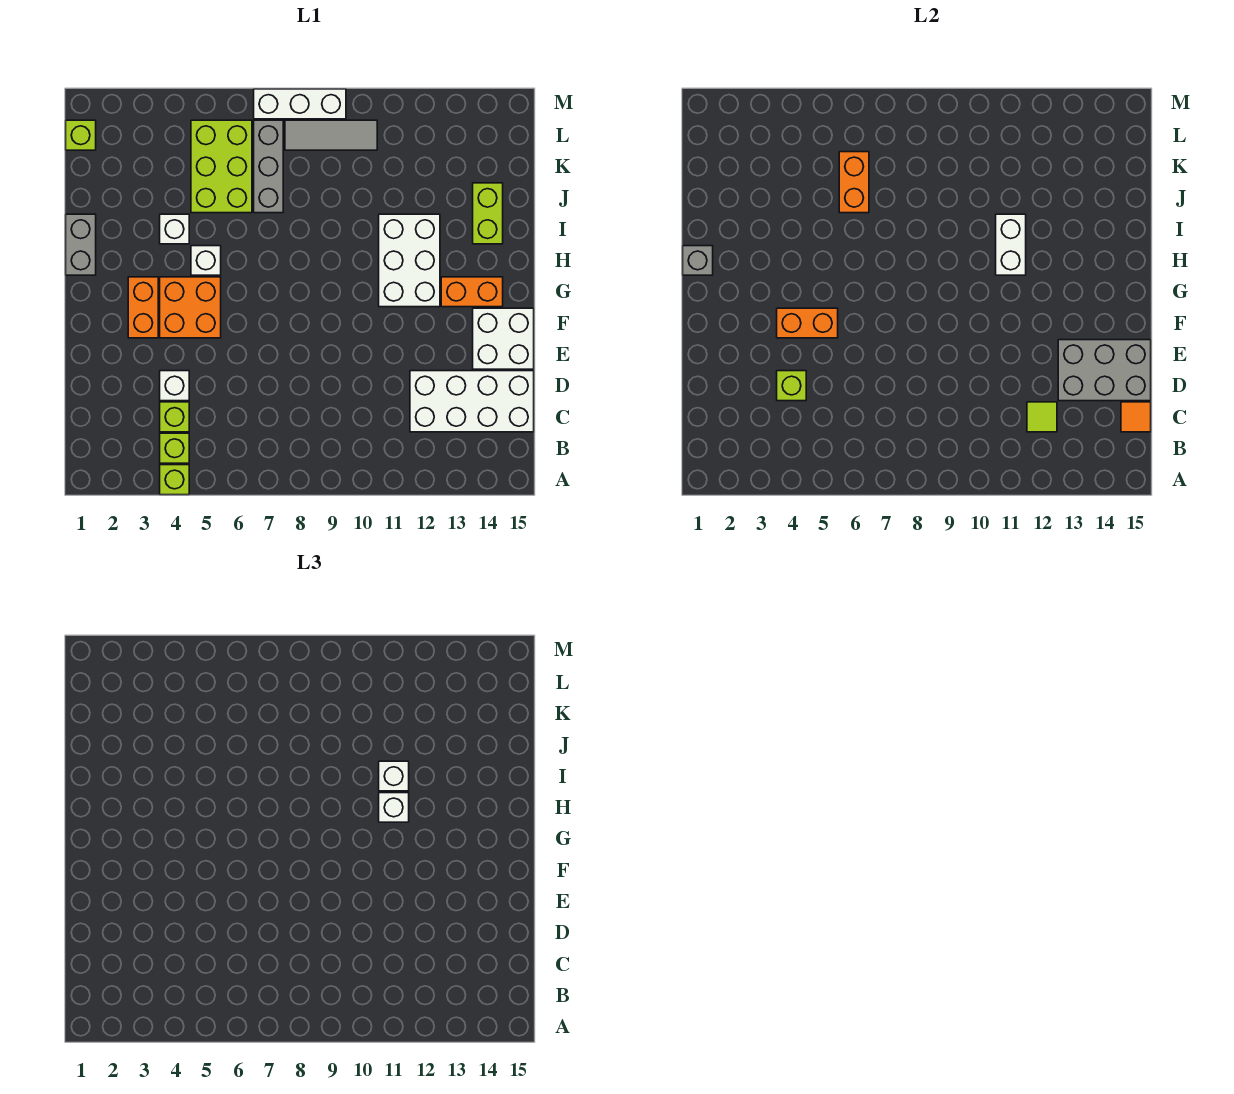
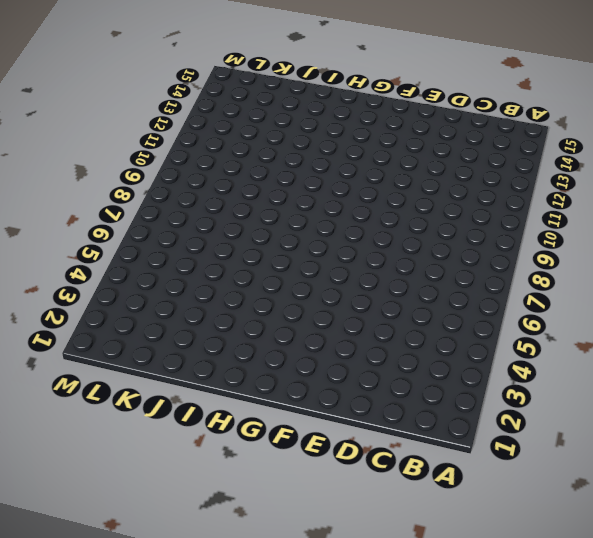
none -> lime 1x1 brick [160,465,189,495]
none -> lime 1x1 brick [160,433,189,463]
none -> lime 1x1 brick [160,402,189,432]

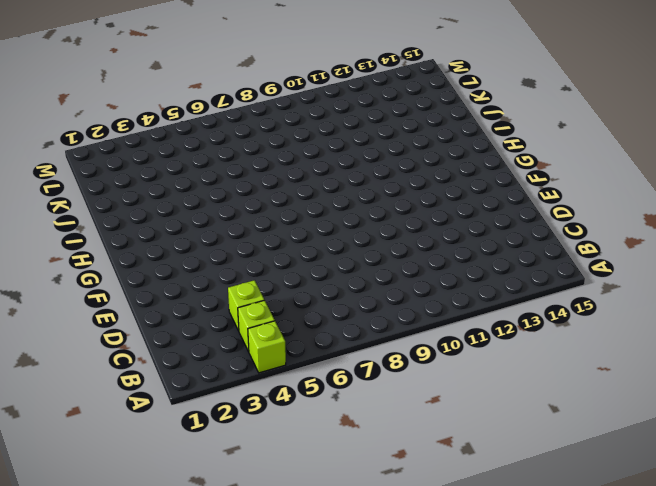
none -> white 2x4 brick [410,371,534,432]
none -> white 1x1 brick [160,371,189,401]
none -> white 2x2 brick [473,308,534,369]

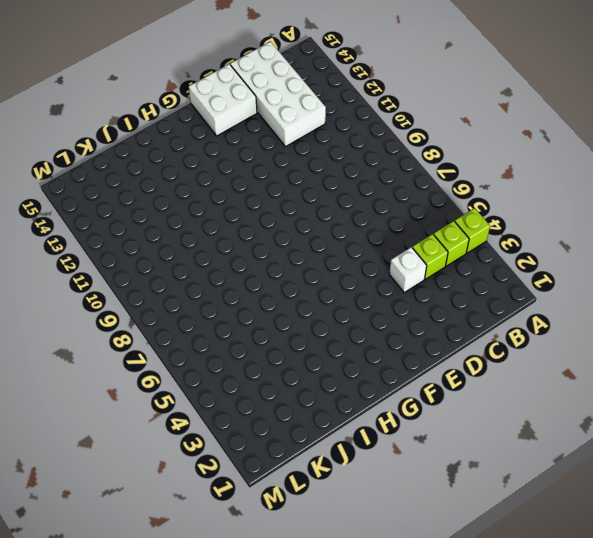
none -> orange 1x2 brick [128,277,158,338]
none -> orange 2x2 brick [160,277,221,338]
none -> white 2x3 brick [379,214,440,307]

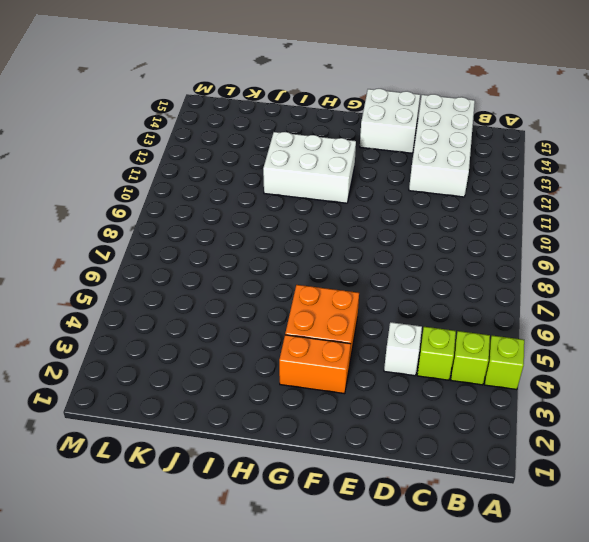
none -> orange 1x2 brick [441,277,503,307]
none -> grey 1x2 brick [66,214,96,275]
none -> white 1x1 brick [191,246,221,275]

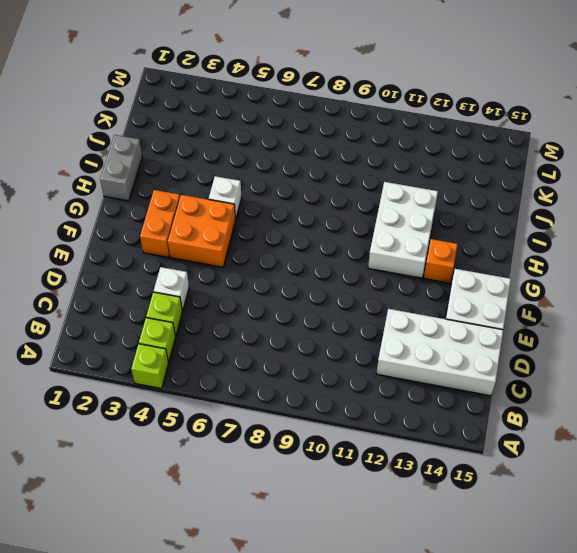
orange 1x1 brick [424,239,458,283] -> orange 1x2 brick [441,277,503,307]
none -> white 1x1 brick [160,214,189,244]
none -> lime 1x2 brick [473,183,503,244]
none -> lime 2x3 brick [191,120,252,213]

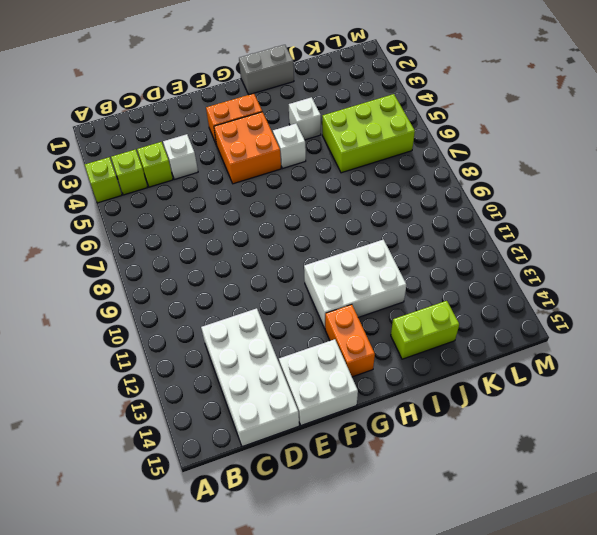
none -> grey 1x3 brick [254,120,283,213]
none -> lime 1x1 brick [66,120,96,150]
none -> grey 1x3 tile [285,120,377,150]

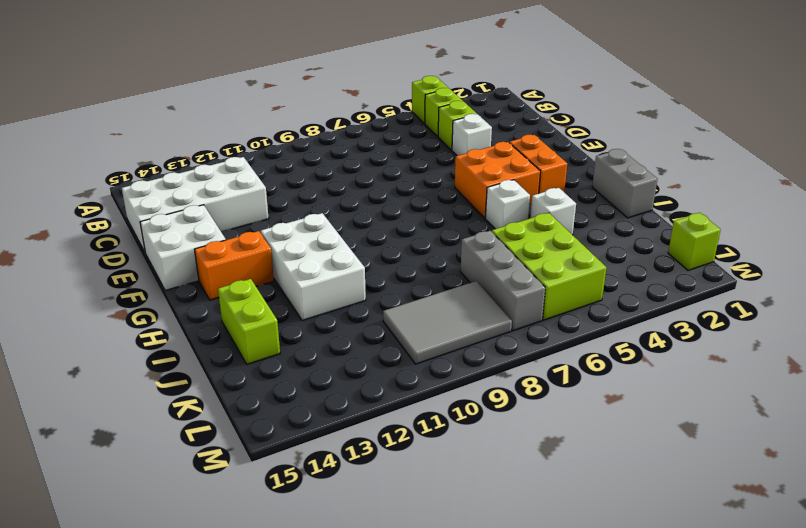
grey 2x3 tile [383,281,512,364] -> grey 1x3 tile [285,120,377,150]
none -> white 1x3 brick [254,89,346,119]
none -> lime 1x1 tile [1027,402,1057,432]
none -> orange 1x1 tile [1121,402,1151,432]

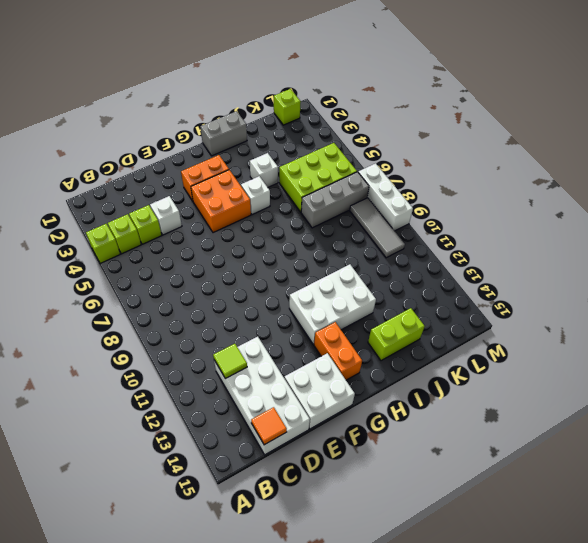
none -> lime 1x1 brick [777,371,806,401]
none -> grey 2x3 brick [1058,340,1151,401]
none -> orange 1x2 brick [777,308,838,338]

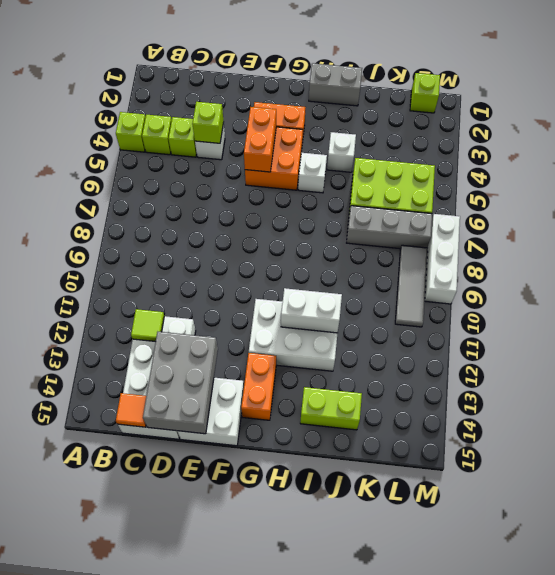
none -> grey 1x1 brick [683,246,713,275]
none -> orange 1x2 brick [839,152,869,213]
none -> white 1x1 brick [379,793,409,822]

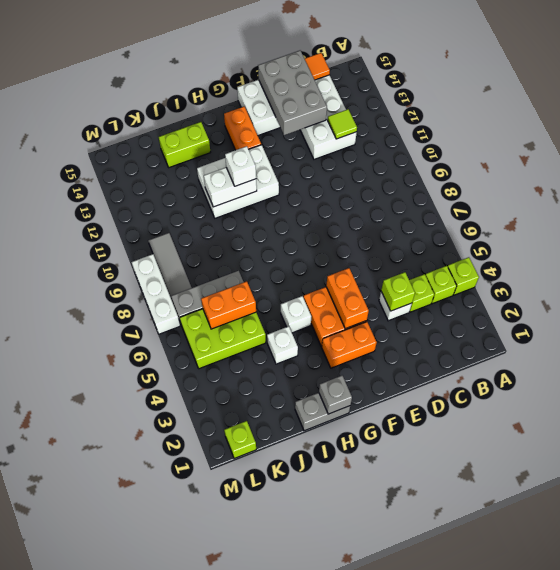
none -> white 1x1 brick [379,761,409,791]

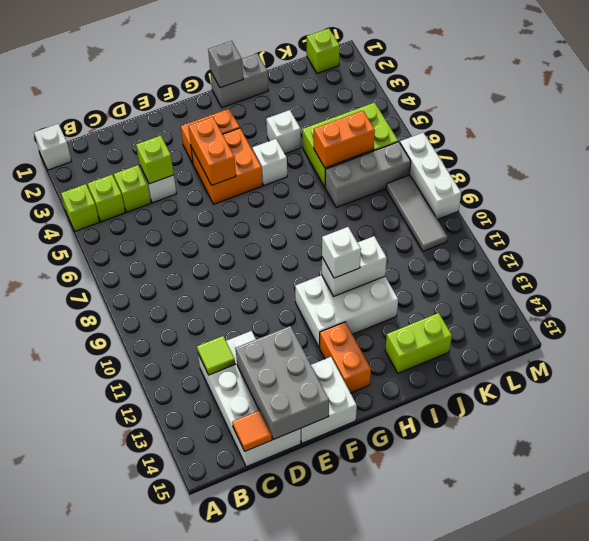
white 1x1 brick [34,124,72,170] -> white 1x1 brick moved to [379,761,409,791]

